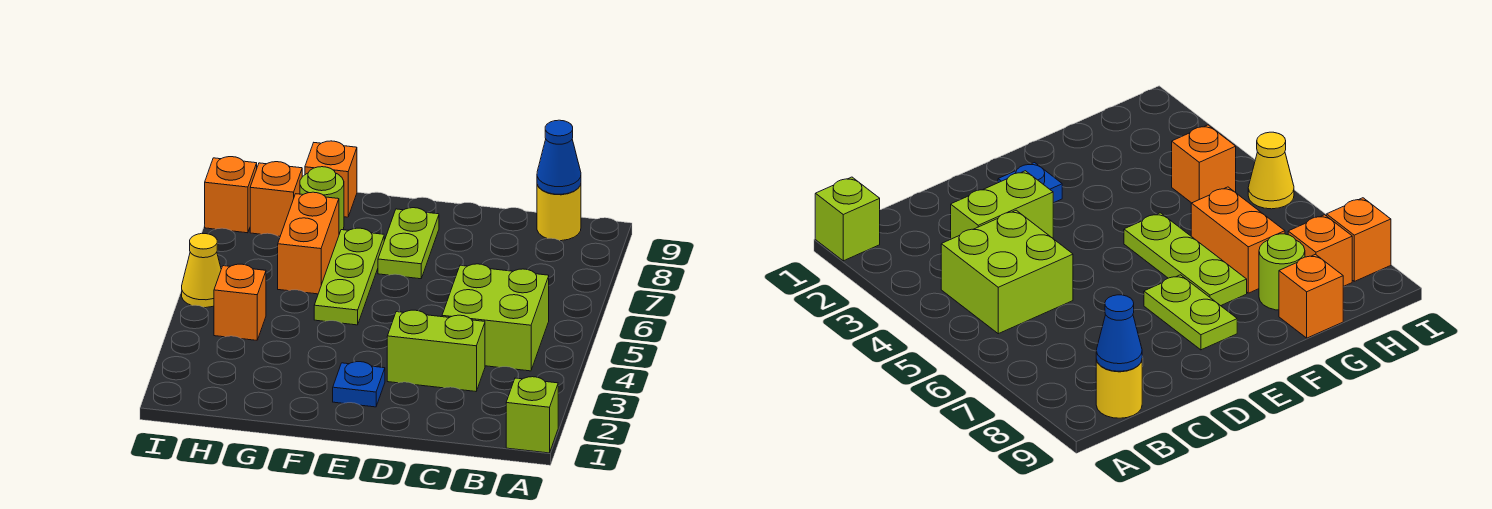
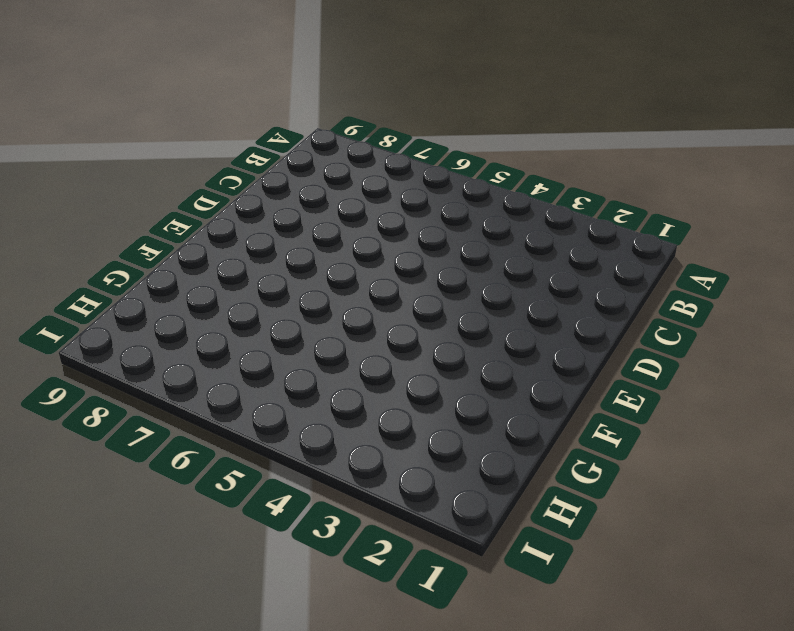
none -> lime 1x1 brick [506,377,558,453]
none -> lime 2x2 brick [442,264,549,371]
none -> yellow 1x1 round brick [537,185,581,241]

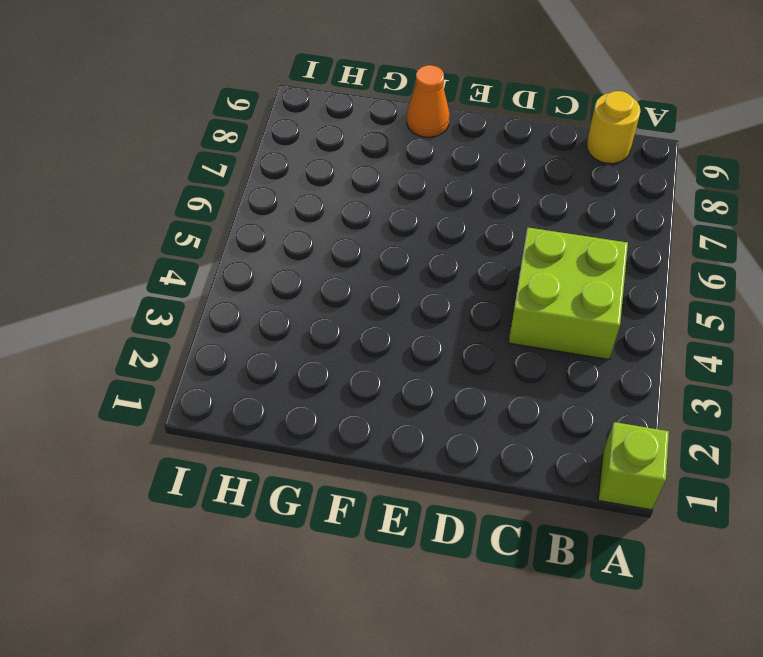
orange 1x1 cone [407,65,449,137] -> none
none -> lime 1x2 brick [387,310,485,391]
none -> blue 1x1 plate [333,362,385,407]
none -> lime 1x2 plate [378,208,439,279]

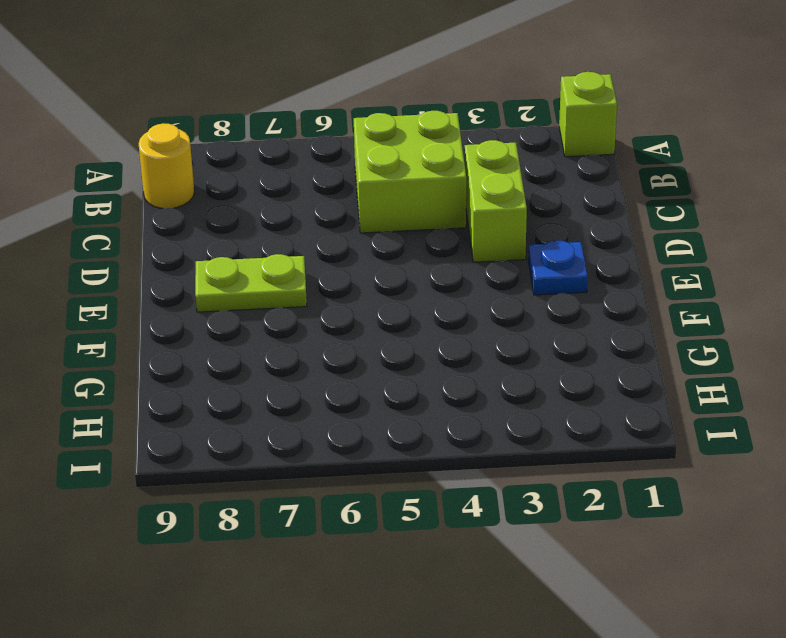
none -> lime 1x3 plate [314,228,384,325]
none -> orange 1x2 brick [278,192,339,294]
none -> lime 1x1 round brick [300,167,344,234]

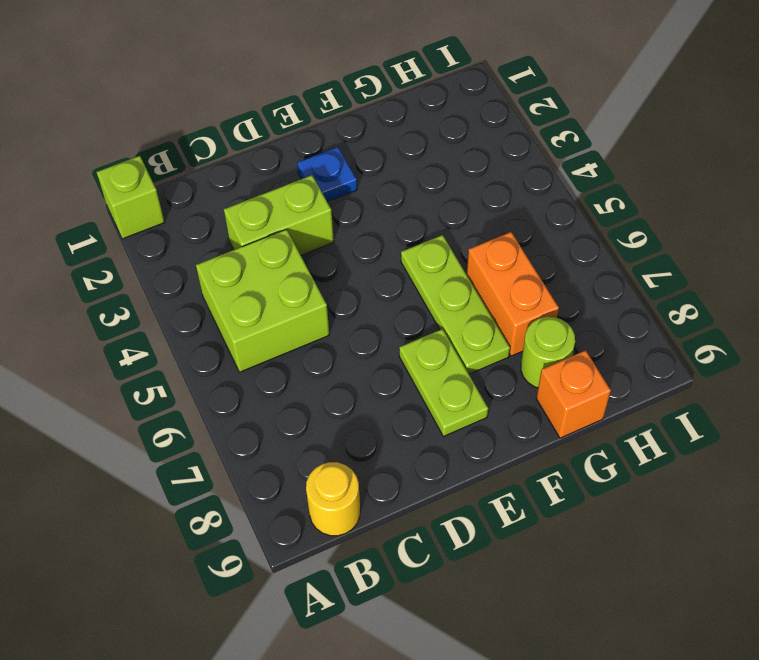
none -> orange 1x1 brick [214,264,266,340]
none -> orange 1x1 brick [250,162,302,236]
none -> yellow 1x1 cone [182,234,221,308]

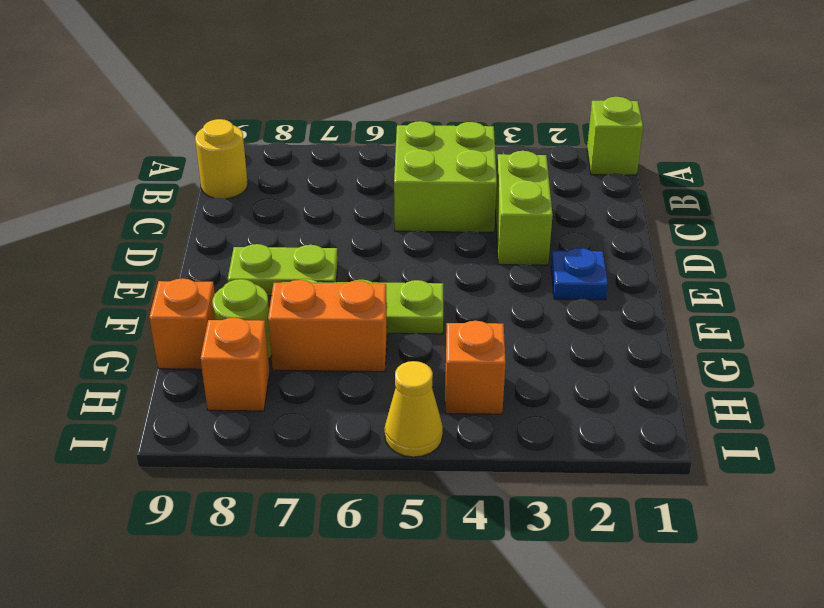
none -> orange 1x1 brick [205,157,257,233]
none -> blue 1x1 cone [537,120,581,194]

